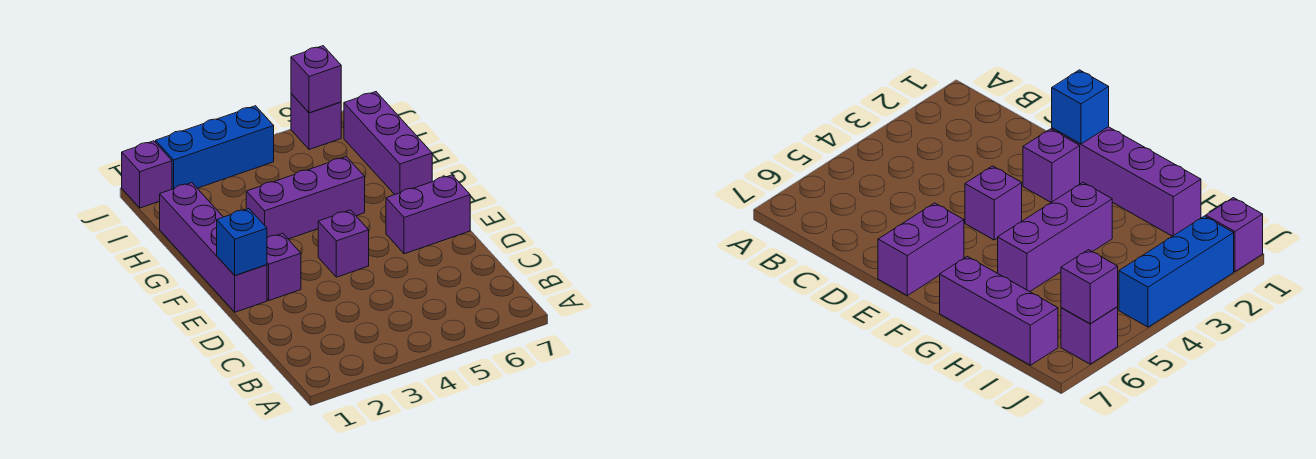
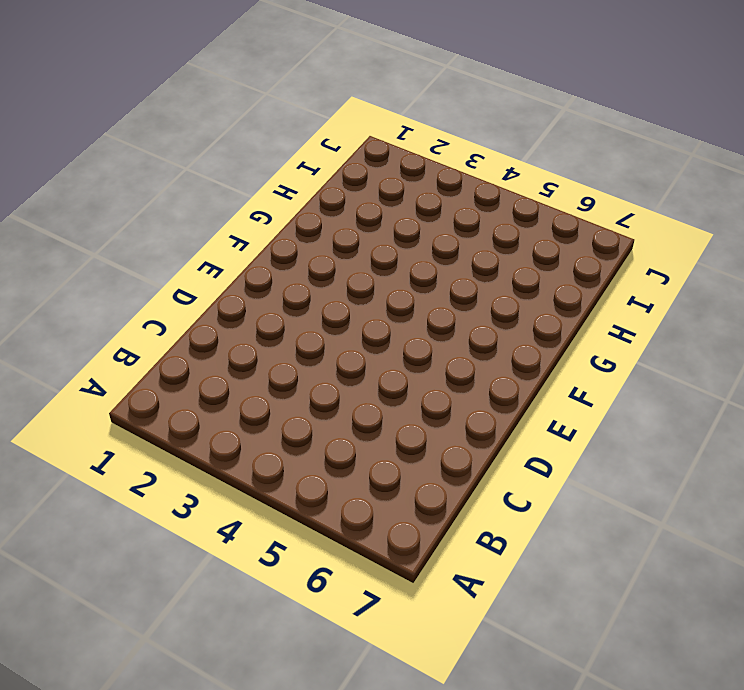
none -> purple 1x4 brick [159,183,267,312]
none -> purple 1x1 brick [267,233,301,300]

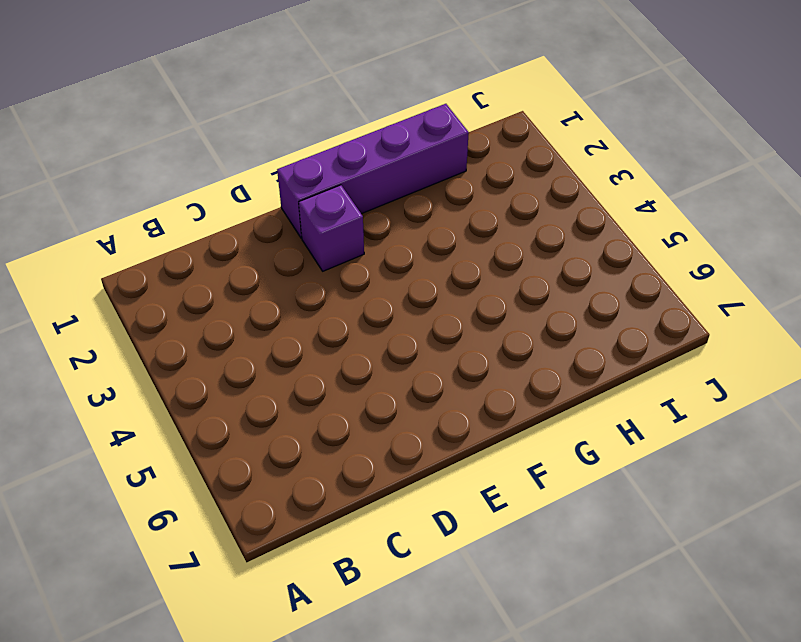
none -> purple 1x1 brick [318,210,369,277]
none -> purple 1x2 brick [386,175,470,254]

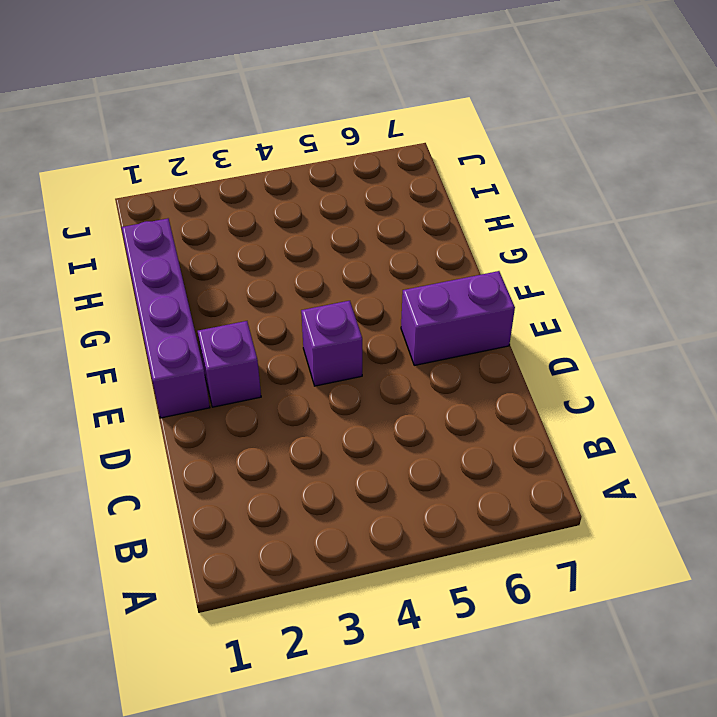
none -> purple 1x3 brick [246,157,365,239]
none -> purple 1x3 brick [344,92,432,194]

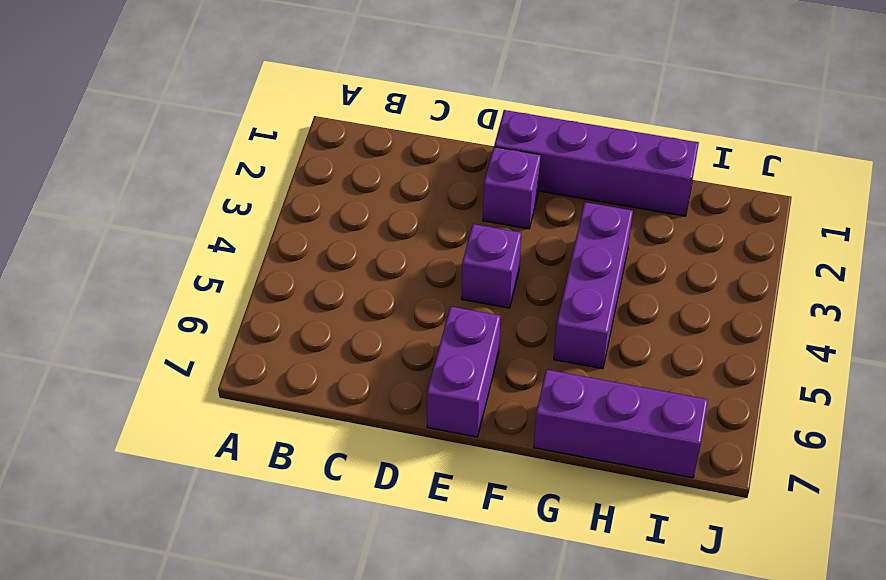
none -> purple 1x1 brick [122,141,172,208]
none -> blue 1x3 brick [156,106,274,189]

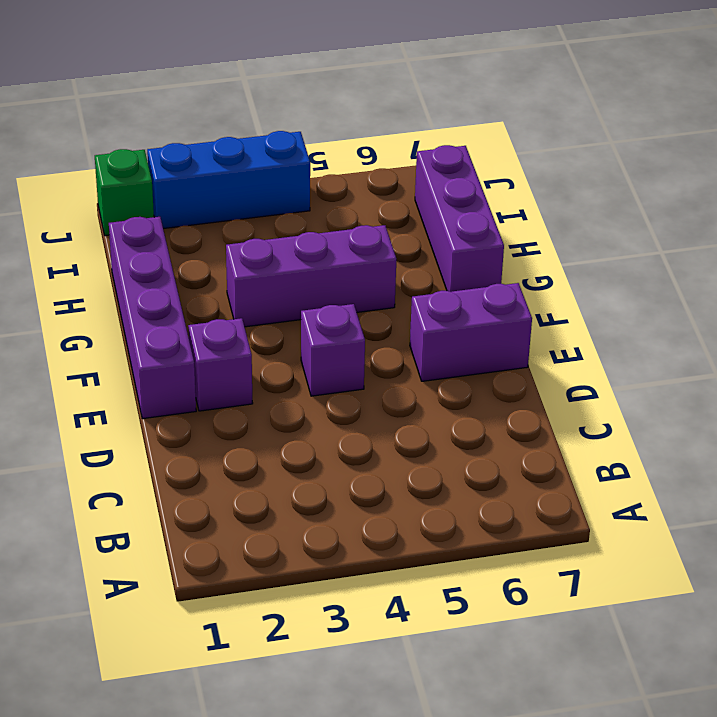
green 1x1 brick [95,149,154,236] -> purple 1x1 brick [122,141,172,208]
none -> purple 1x1 brick [291,94,341,150]
none -> blue 1x1 brick [217,209,267,276]

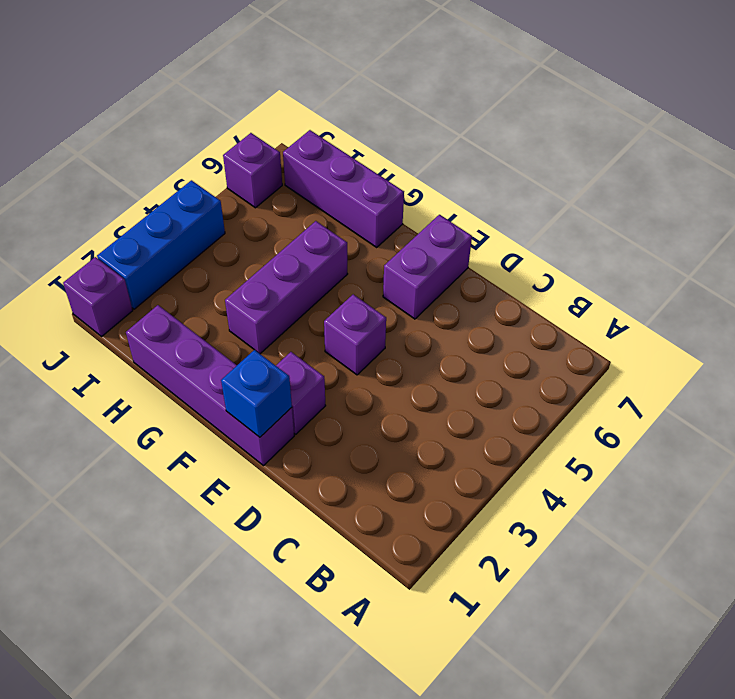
none -> purple 1x1 brick [291,46,341,113]

